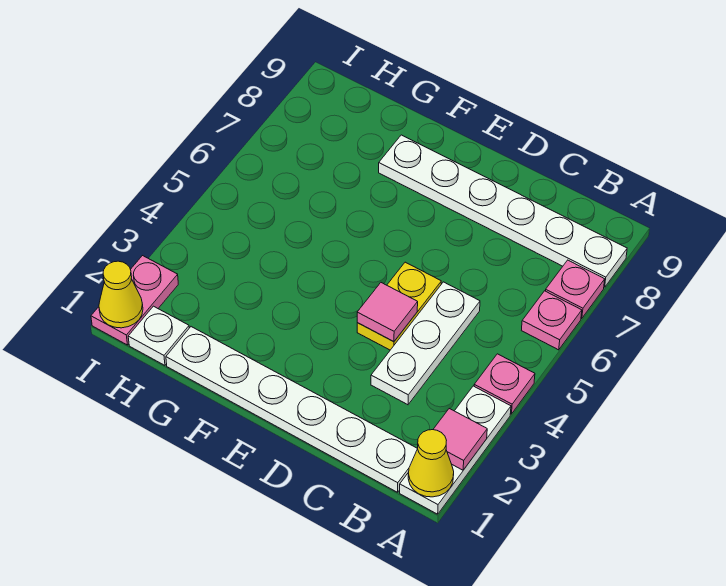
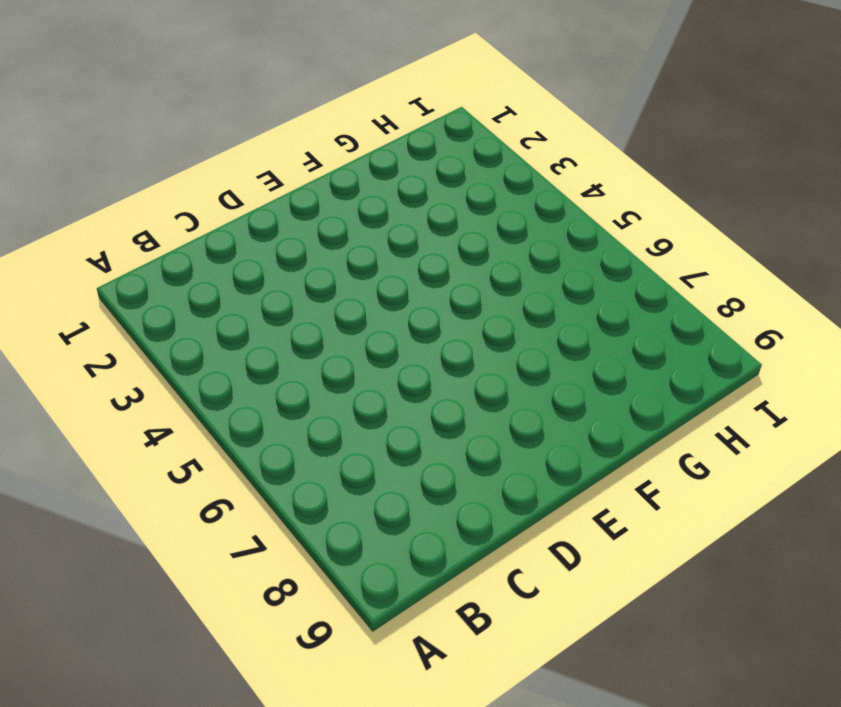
none -> white 1x3 plate [400,386,511,514]
none -> pink 1x1 plate [474,354,535,414]
none -> pink 1x1 plate [521,291,582,350]

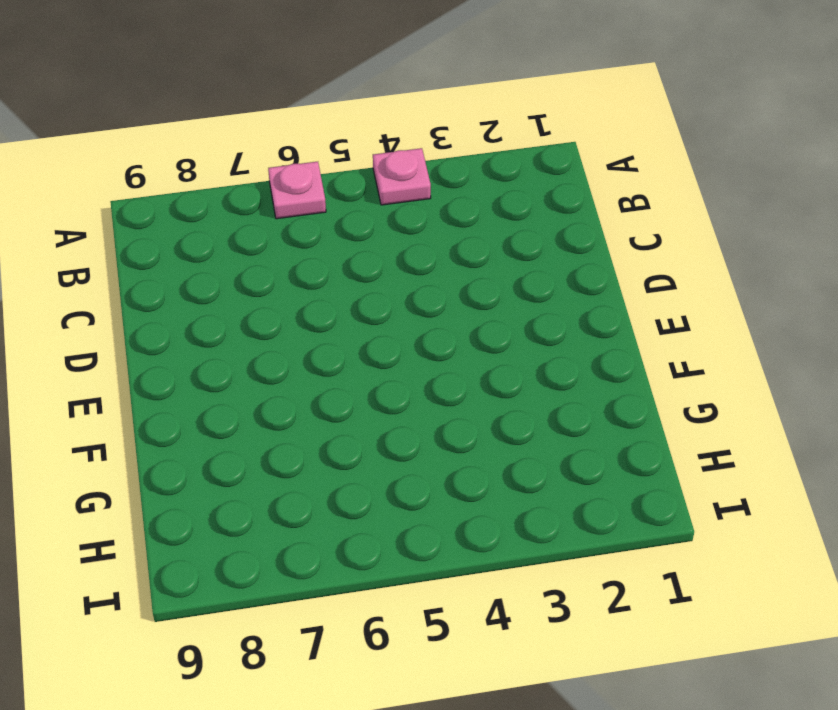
none -> white 1x3 plate [400,386,511,514]
none -> pink 1x1 plate [546,260,605,318]
none -> white 1x6 plate [379,135,627,287]

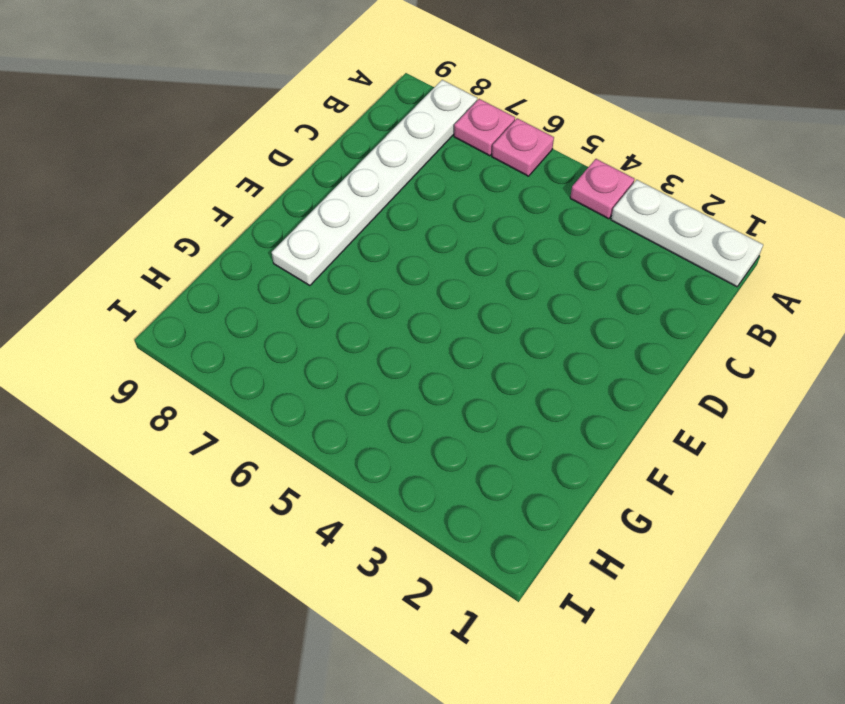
none -> white 1x6 plate [166,327,418,492]
none -> white 1x3 plate [371,282,480,405]
none -> yellow 1x2 plate [357,262,441,350]

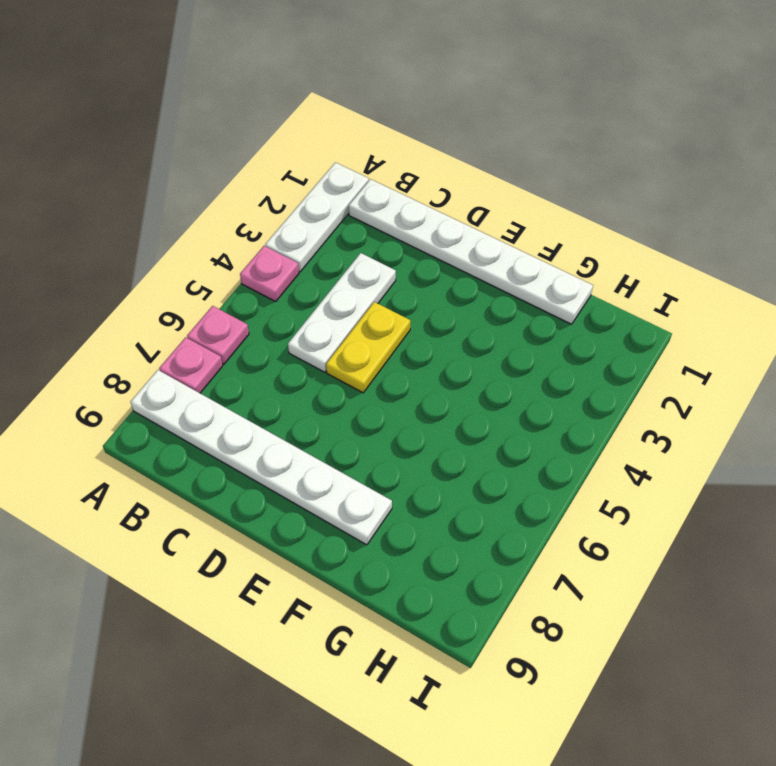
none -> white 1x1 plate [128,306,189,365]
none -> pink 1x2 plate [91,256,178,345]
none -> yellow 1x1 cone [408,430,454,497]

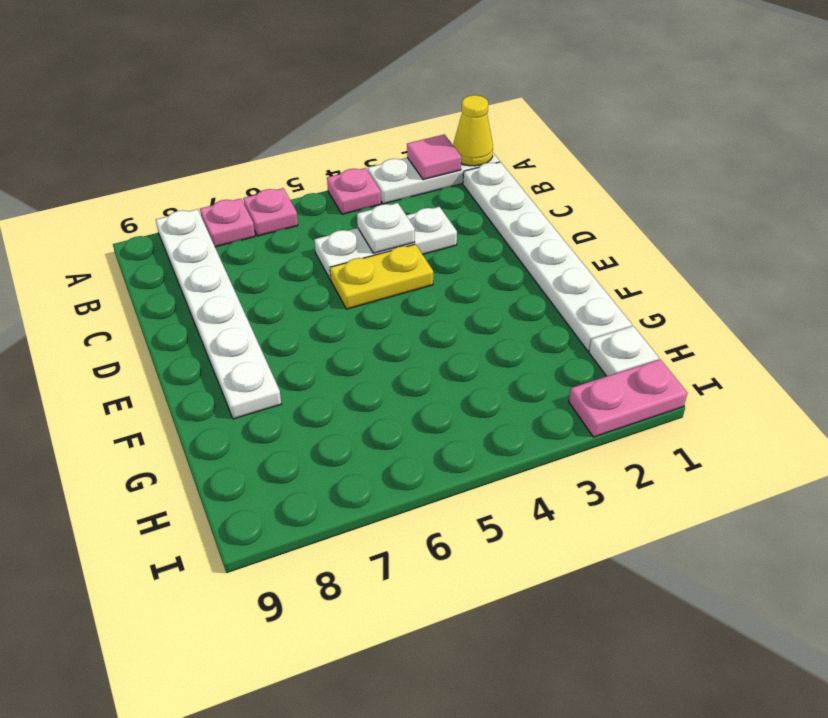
white 1x1 plate [357,203,415,253] -> none
none -> pink 1x1 tile [357,283,418,342]
none -> yellow 1x1 cone [99,261,143,328]

